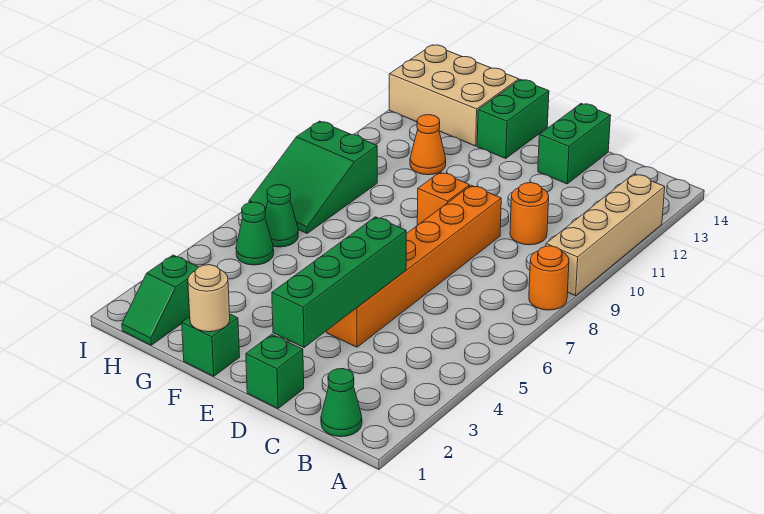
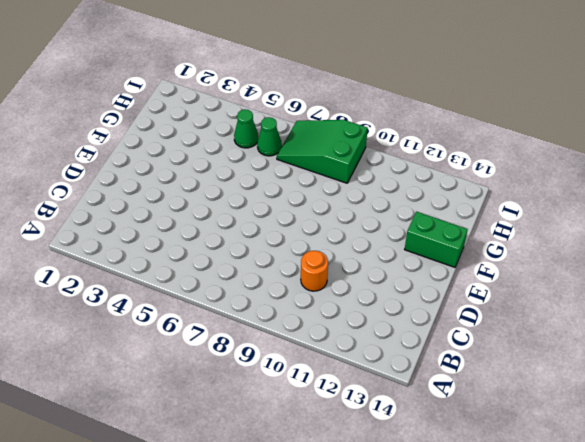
none -> orange 1x1 round brick [529,246,569,310]
none -> tan 1x4 brick [546,174,665,296]
none -> green 1x1 cone [321,369,362,437]

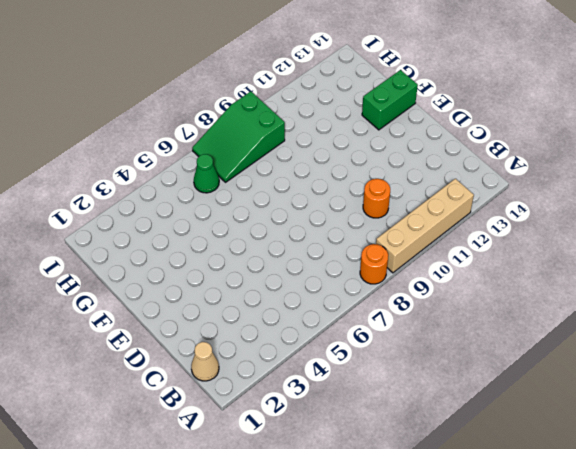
tan 1x1 cone [191,342,219,381] -> green 1x1 cone [321,369,362,437]
none -> green 1x1 brick [246,334,304,408]
none -> orange 1x6 brick [327,185,501,347]
none -> green 1x2 brick [538,104,611,184]

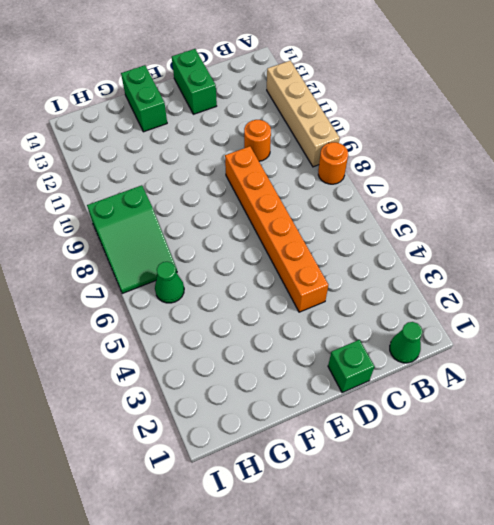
none -> orange 1x1 brick [417,172,470,225]
none -> green 1x1 brick [182,314,240,376]
none -> orange 1x1 cone [410,115,446,175]

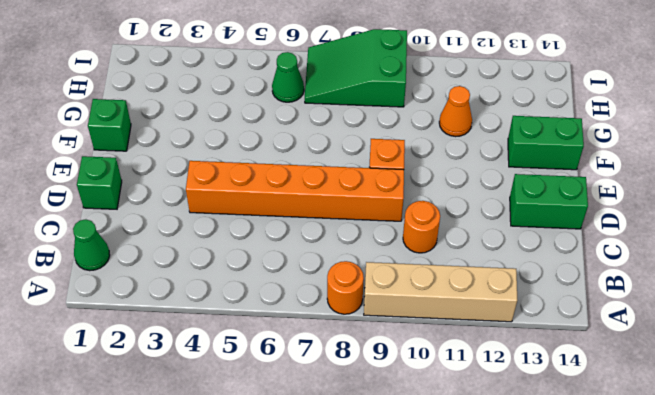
none -> tan 2x3 brick [389,45,519,146]
none -> green 1x2 slope [122,255,198,345]
none -> green 1x1 cone [236,202,274,265]

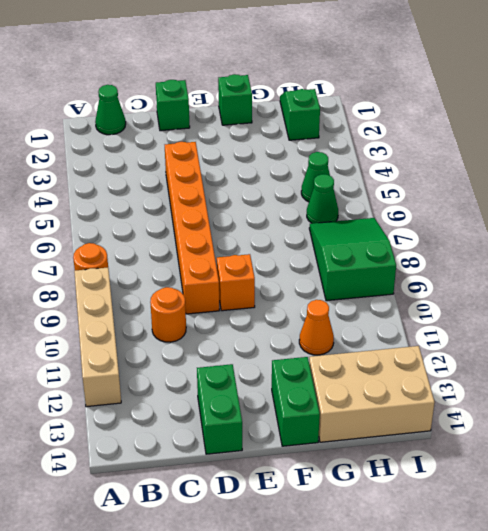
none -> green 1x4 brick [272,217,406,347]
none -> tan 1x1 round brick [188,265,230,332]

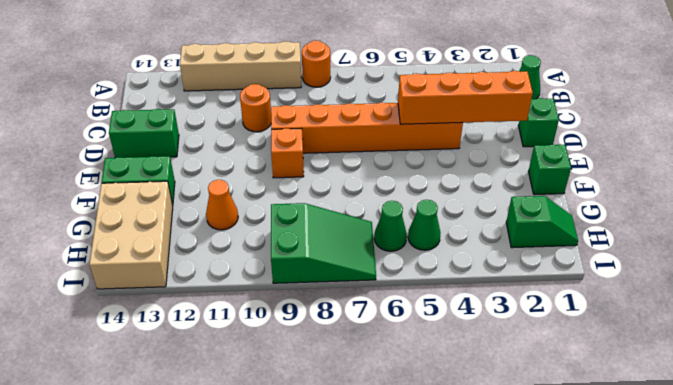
orange 1x4 brick [398,71,533,124] -> green 1x4 brick [272,217,406,347]
none -> tan 1x1 round brick [188,265,230,332]

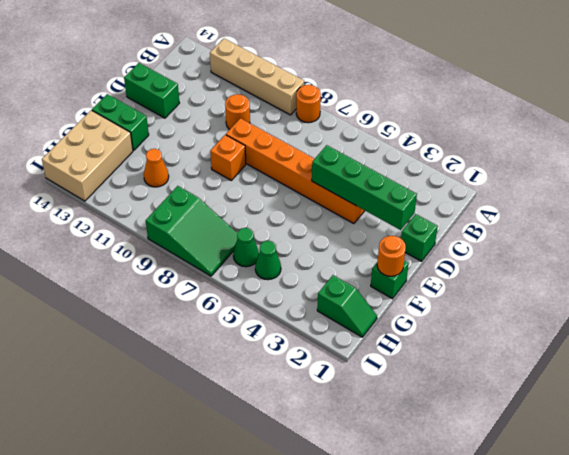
orange 1x1 round brick [377,236,406,276] -> tan 1x1 round brick [188,265,230,332]
none -> green 1x1 cone [321,369,362,437]

